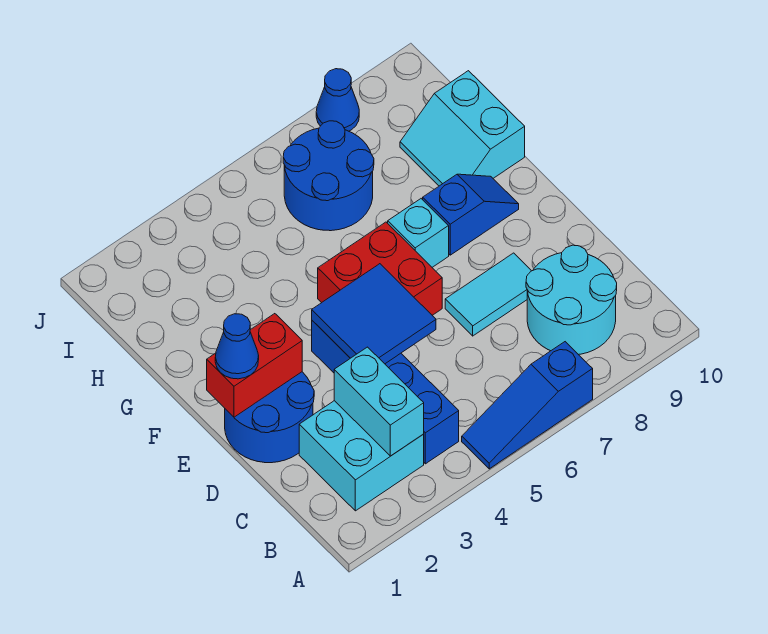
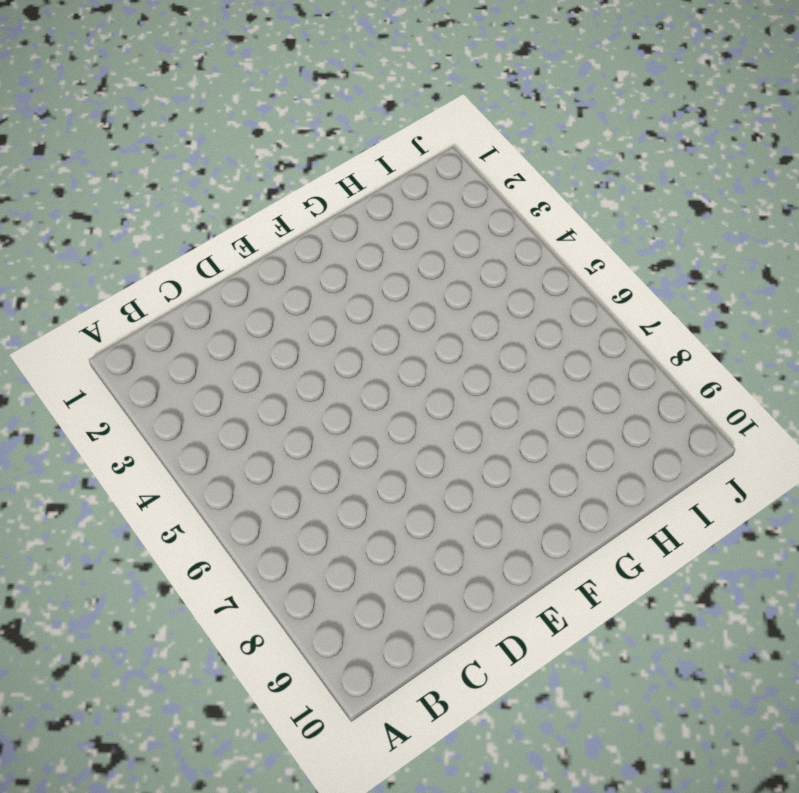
none -> blue 1x3 slope [462,342,593,469]
none -> cyan 2x2 brick [299,401,424,511]
none -> blue 1x4 brick [312,321,459,464]

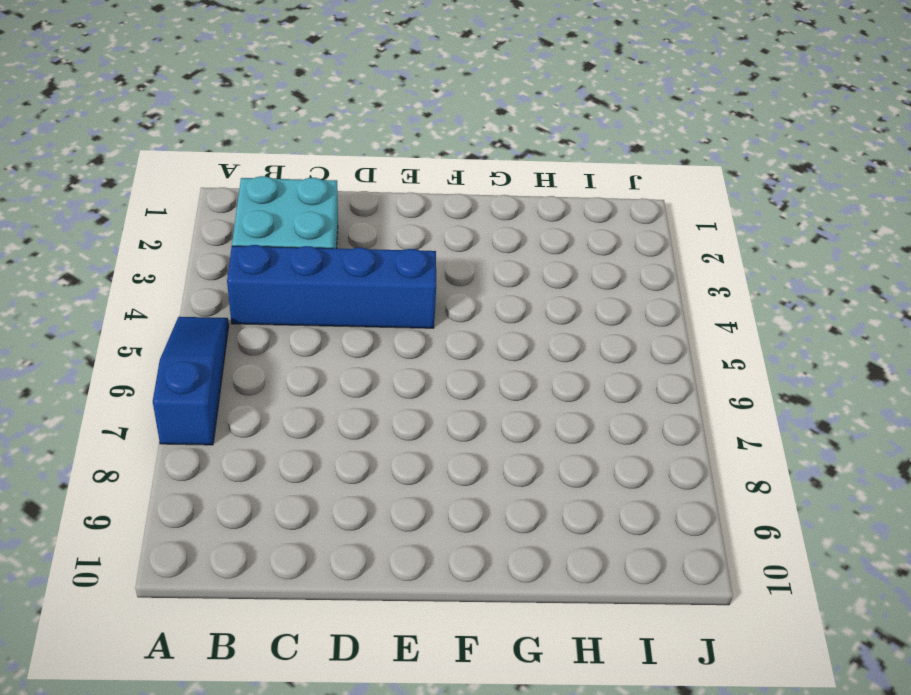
none -> cyan 2x2 round brick [526,245,617,355]
none -> blue 2x2 round brick [225,372,314,463]
none -> cyan 1x2 tile [445,253,531,336]

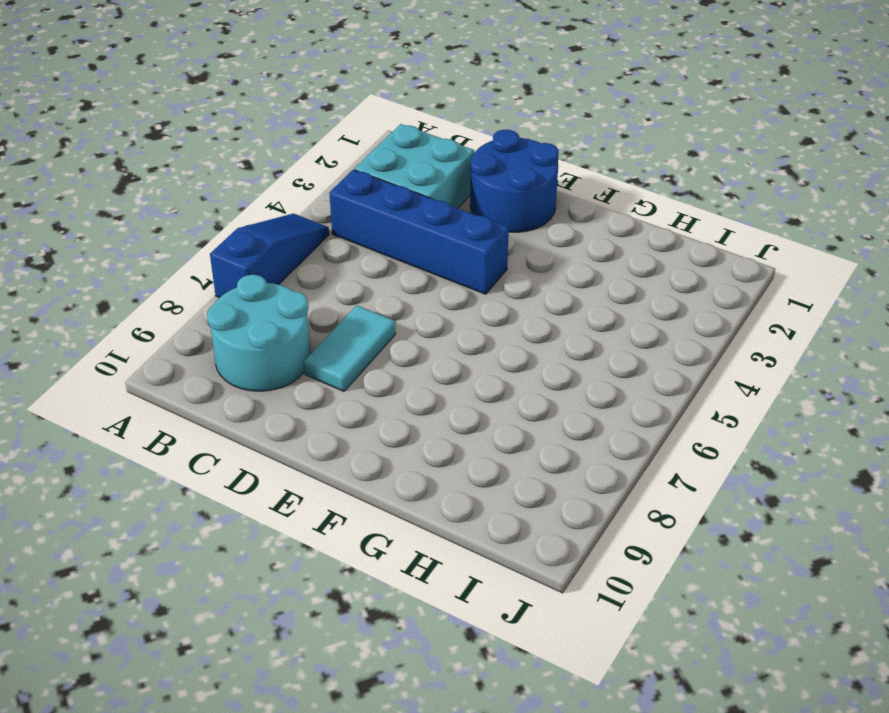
none -> red 2x2 brick [318,222,442,315]
none -> cyan 1x1 brick [388,199,449,267]
none -> blue 1x2 slope [423,174,519,255]

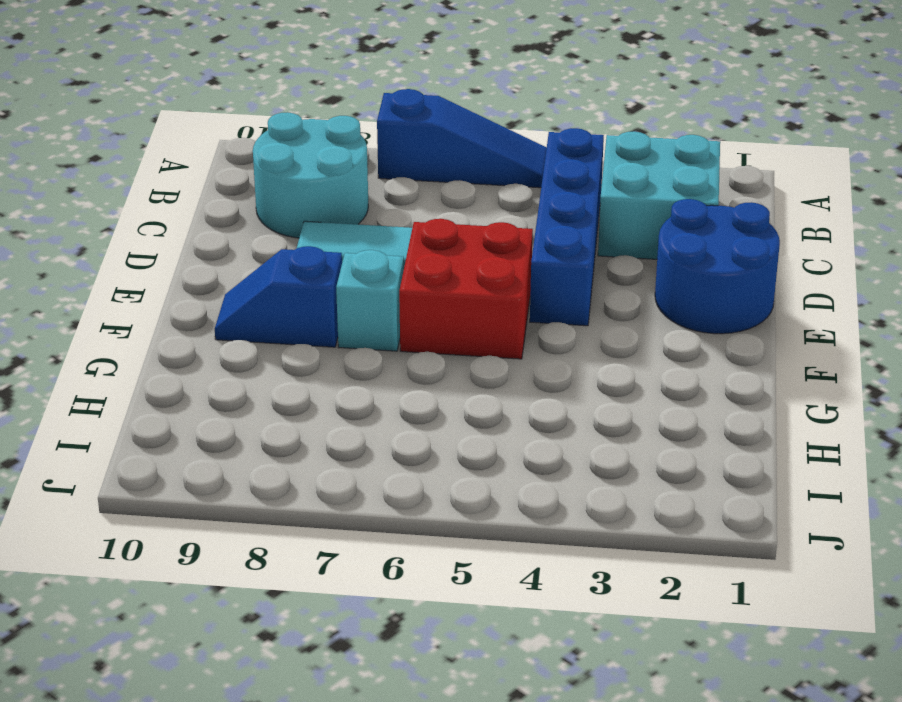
none -> cyan 2x2 slope [400,71,525,186]
none -> blue 2x2 round brick [283,121,374,231]
none -> blue 1x1 cone [316,69,359,131]

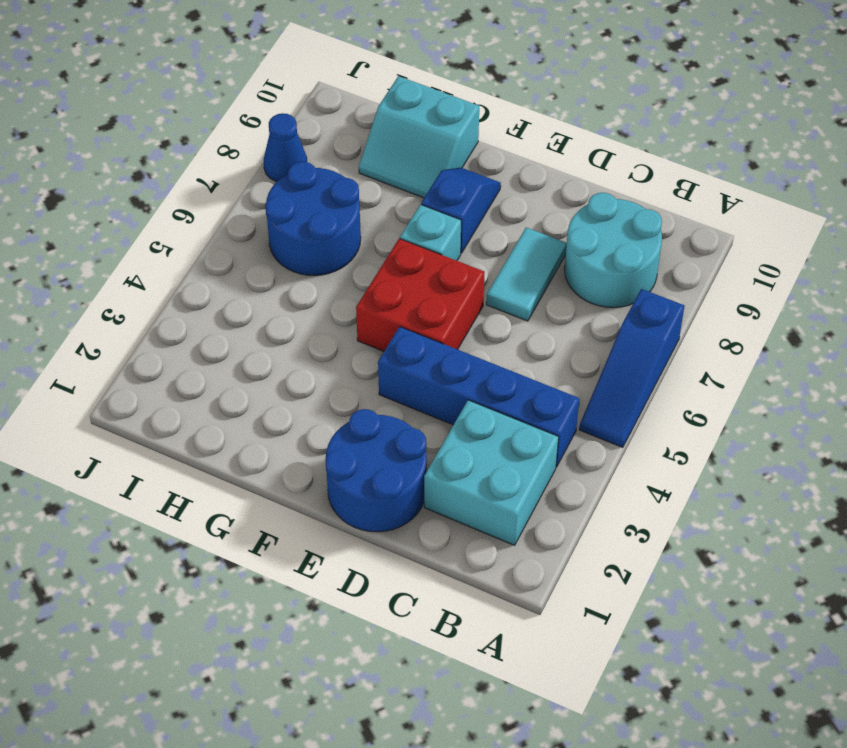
none -> cyan 1x2 brick [334,347,424,456]
none -> blue 2x2 tile [312,264,436,364]
none -> red 1x2 brick [207,314,302,417]

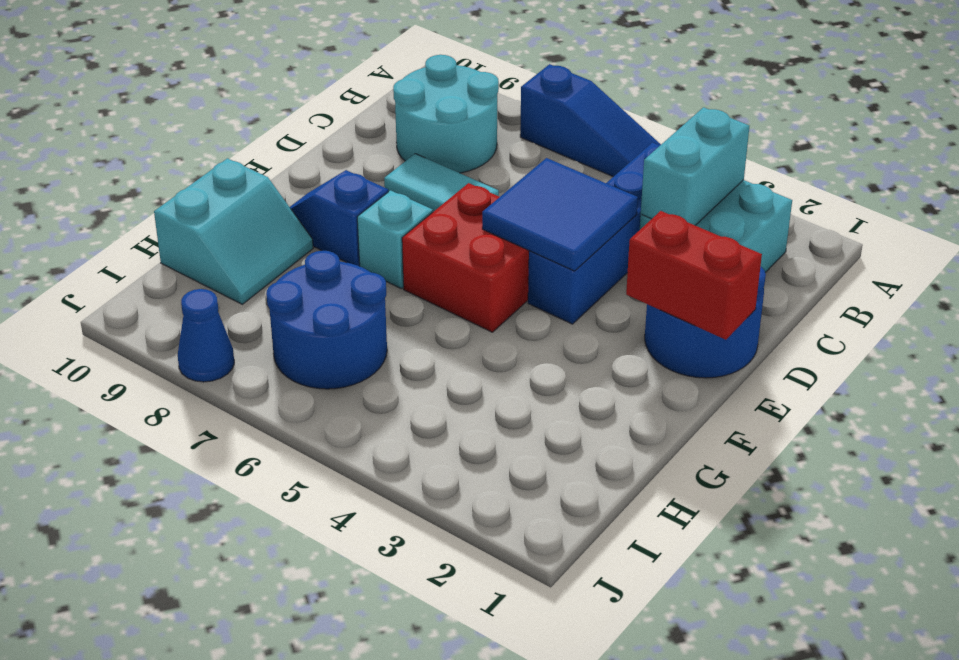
none -> blue 1x1 cone [215,314,259,379]

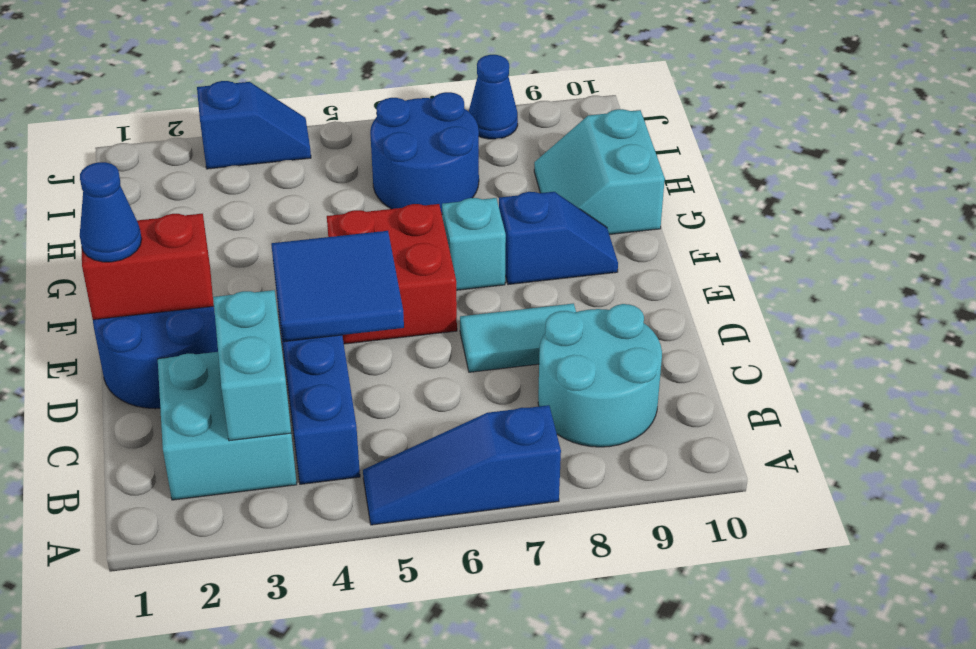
blue 1x2 slope [197,81,311,169] -> none

